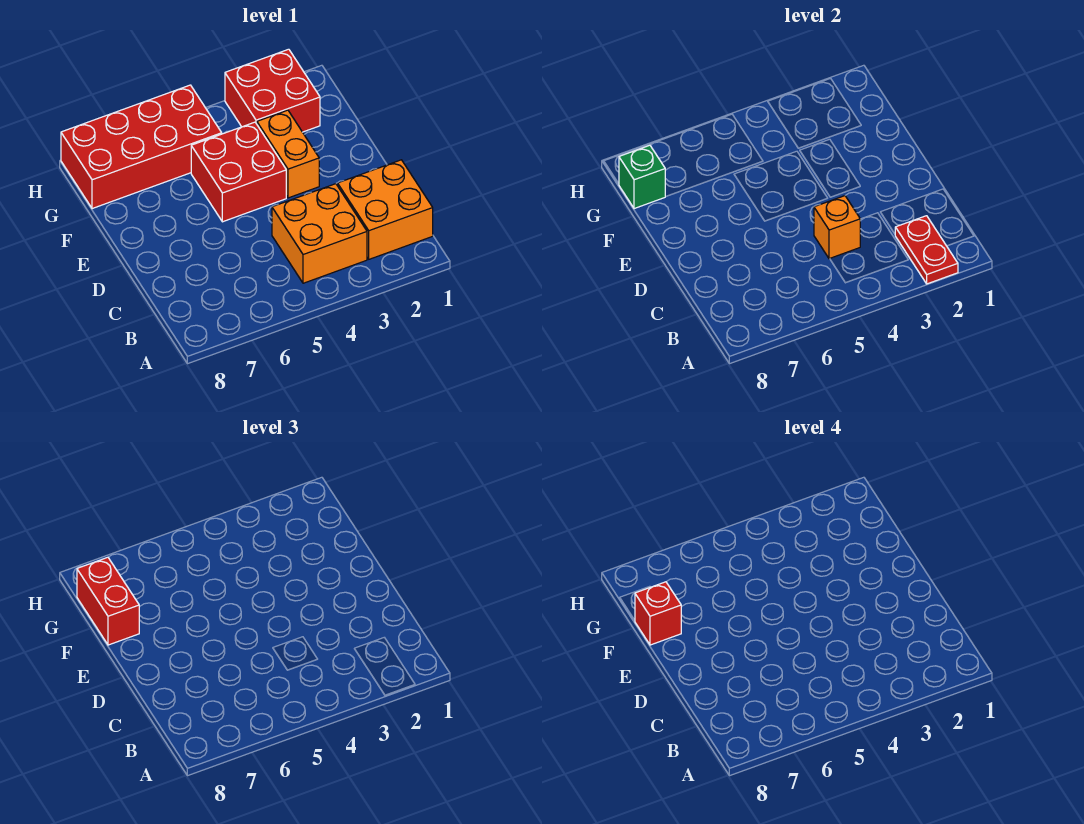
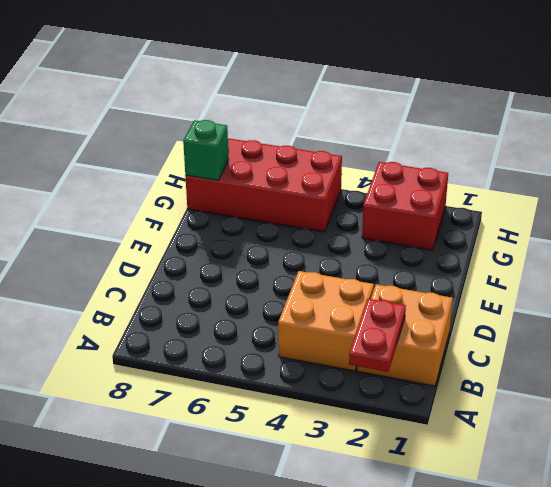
none -> orange 1x2 brick [257,110,319,198]
none -> red 2x2 brick [191,122,286,222]

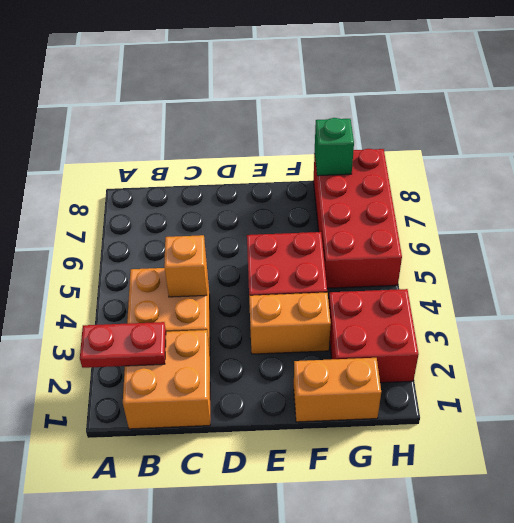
orange 1x2 brick [294,358,381,422] -> none
none -> red 1x2 brick [77,557,139,645]
none -> red 1x1 brick [635,582,681,645]

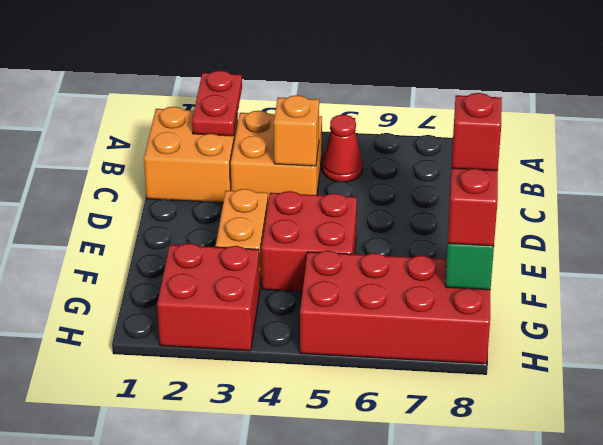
red 1x1 cone [322,115,362,182] -> none

